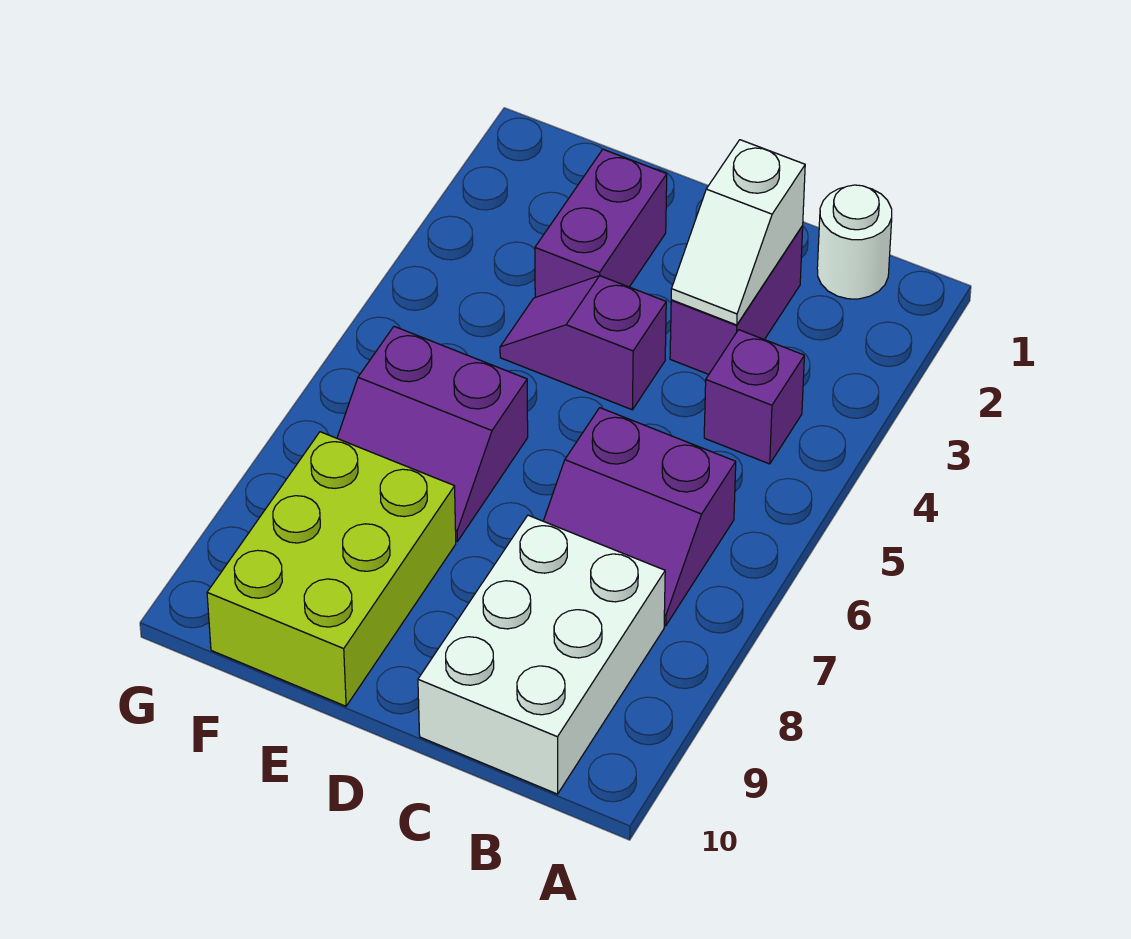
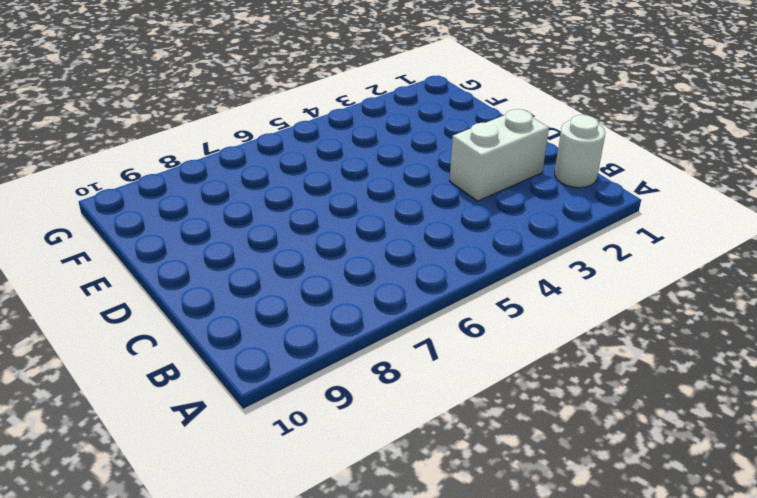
white 1x2 brick [450,109,549,201] -> purple 1x2 brick [670,226,803,374]
none -> purple 1x1 brick [704,330,804,464]
none -> purple 2x2 slope [544,408,736,626]

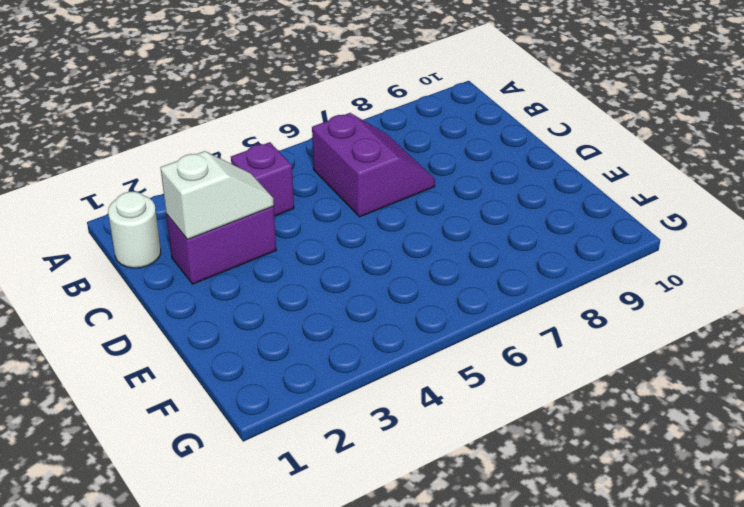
none -> white 2x3 brick [418,515,665,794]
none -> purple 1x2 slope [500,276,666,410]

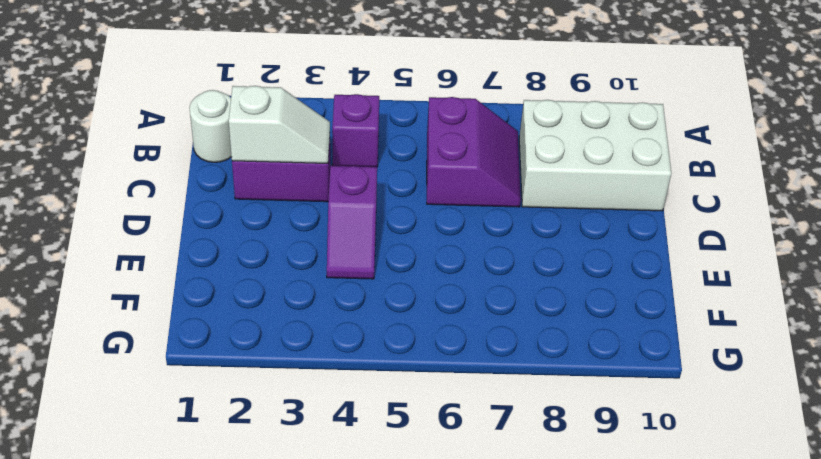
none -> purple 1x2 brick [535,149,667,297]
none -> purple 2x2 slope [337,327,528,541]

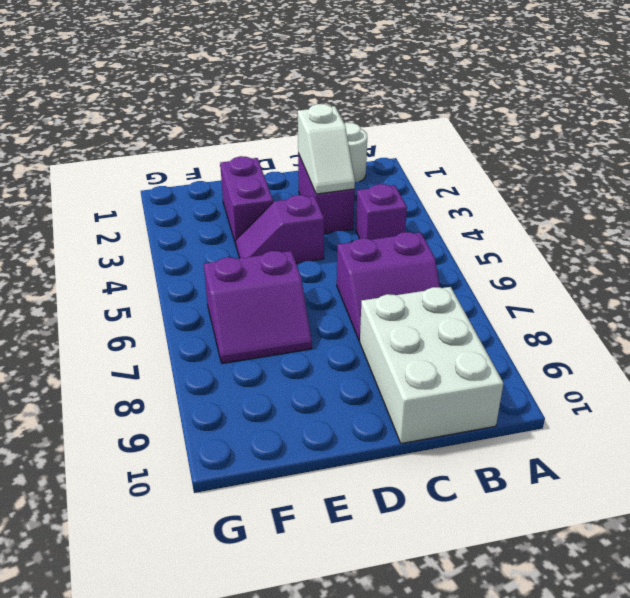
none -> lime 2x3 brick [207,432,456,706]

